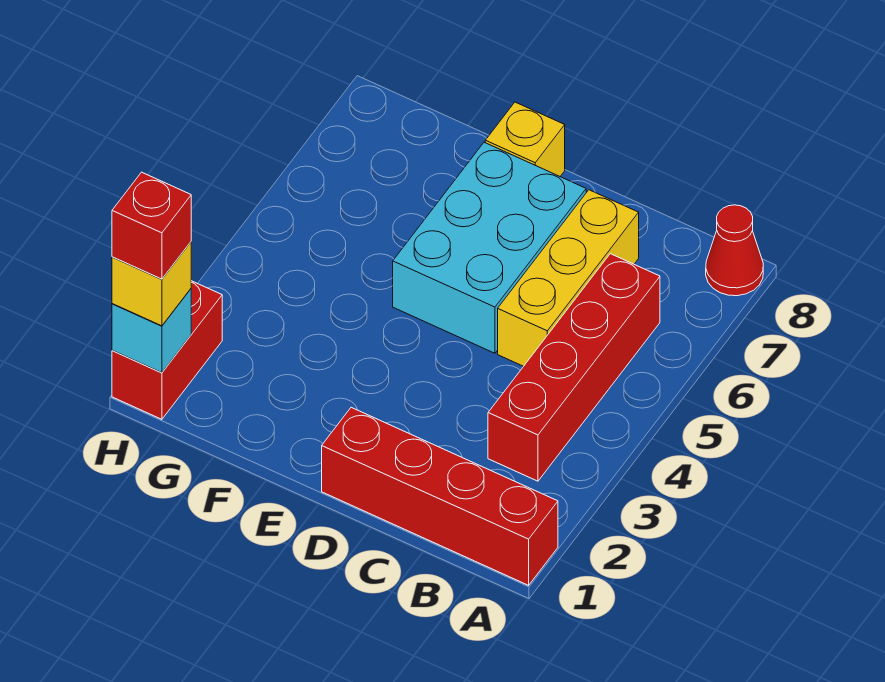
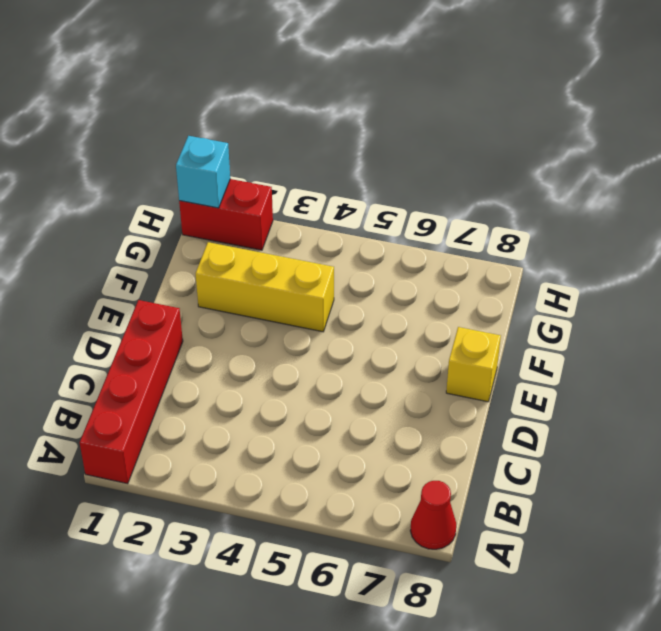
yellow 1x3 brick [196,242,334,332] -> yellow 1x3 brick moved to [498,190,639,366]
none -> red 1x4 brick [488,254,660,481]
none -> cyan 2x3 brick [393,142,586,353]

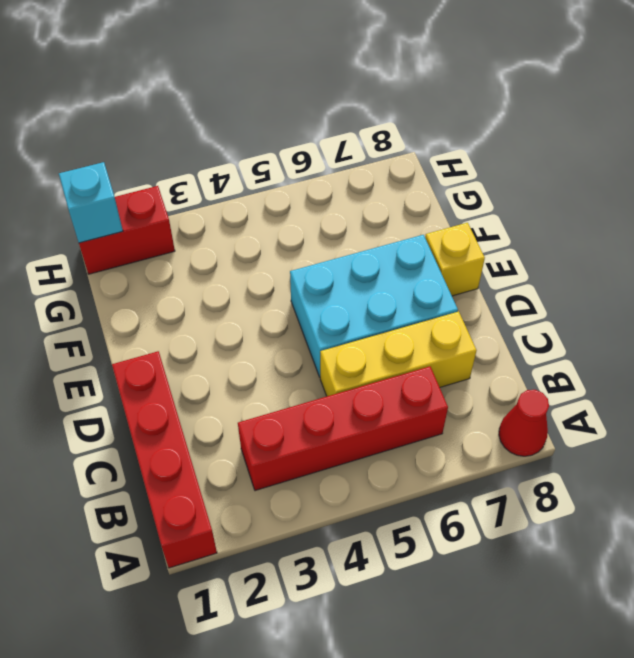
none -> yellow 1x1 brick [112,242,191,326]
none -> red 1x1 brick [112,172,191,279]

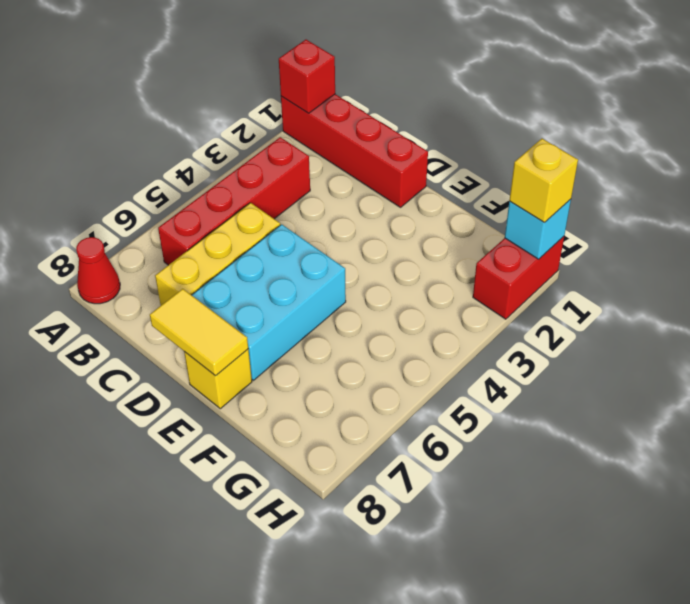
red 1x1 brick [279,40,335,113] -> red 1x1 brick moved to [112,172,191,279]
yellow 1x2 tile [150,289,248,376] -> none

